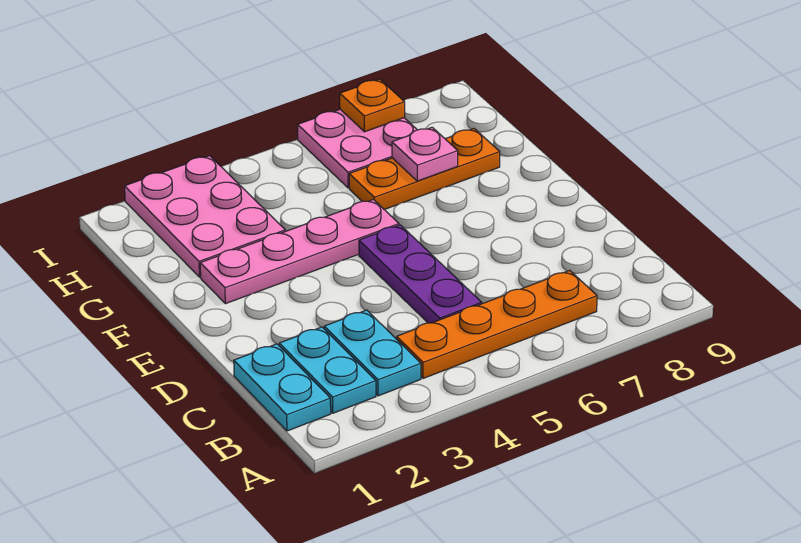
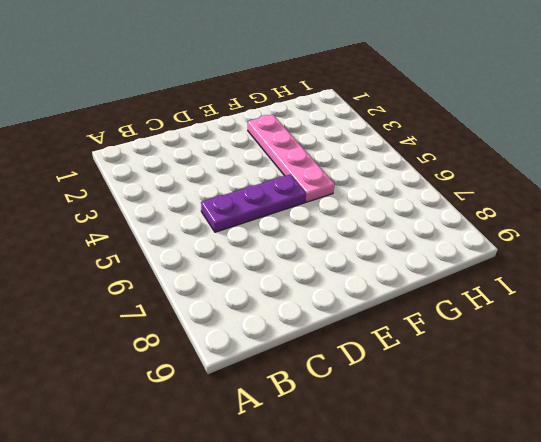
none -> cyan 1x2 plate [234,344,331,431]
none -> cyan 1x2 plate [279,327,376,413]

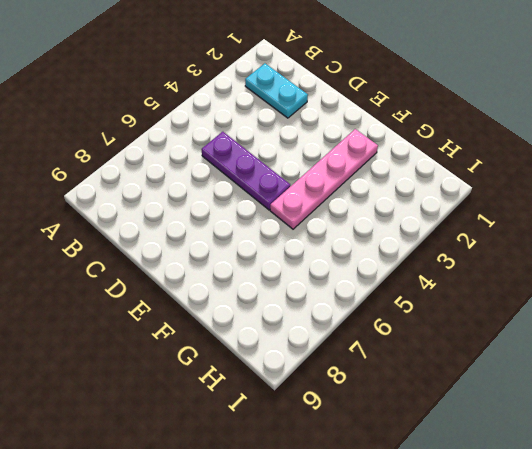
none -> cyan 1x2 plate [234,344,331,431]
none -> cyan 1x2 plate [324,310,421,396]

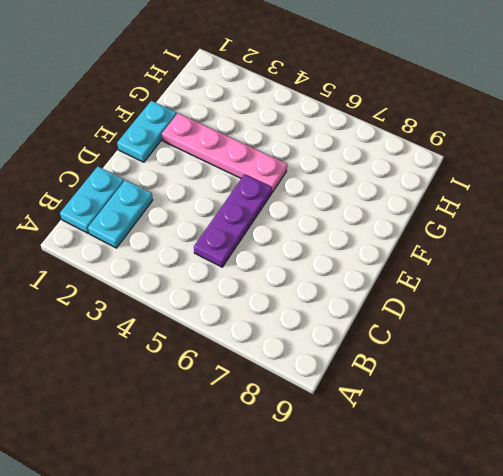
cyan 1x2 plate [117,101,177,162] -> cyan 1x2 plate moved to [324,310,421,396]
none -> orange 1x4 plate [397,271,597,378]
none -> pink 2x3 plate [125,156,285,277]

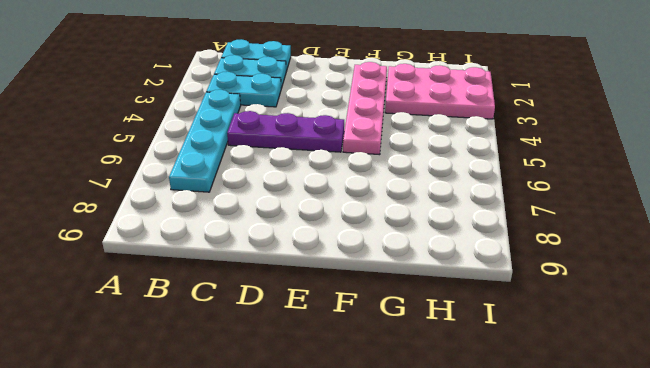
cyan 1x4 plate [169,90,241,192] -> orange 1x4 plate [397,271,597,378]
none -> orange 1x3 plate [349,129,500,210]
none -> pink 2x2 plate [298,109,417,188]

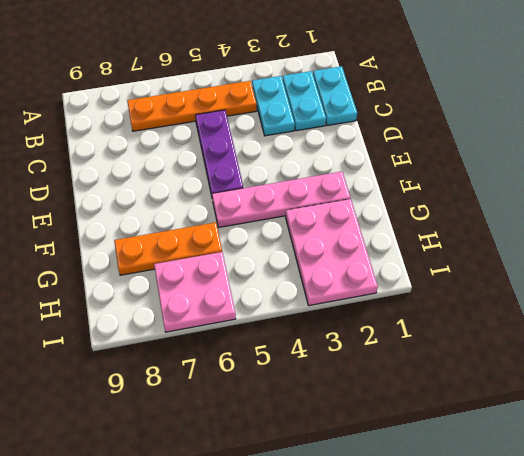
none -> pink 1x1 plate [392,127,458,181]
none -> orange 1x1 plate [340,79,405,132]

